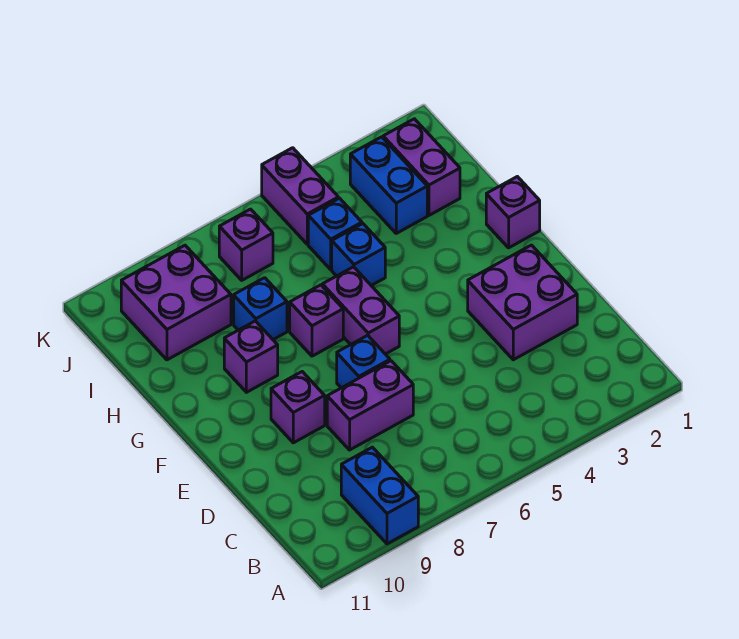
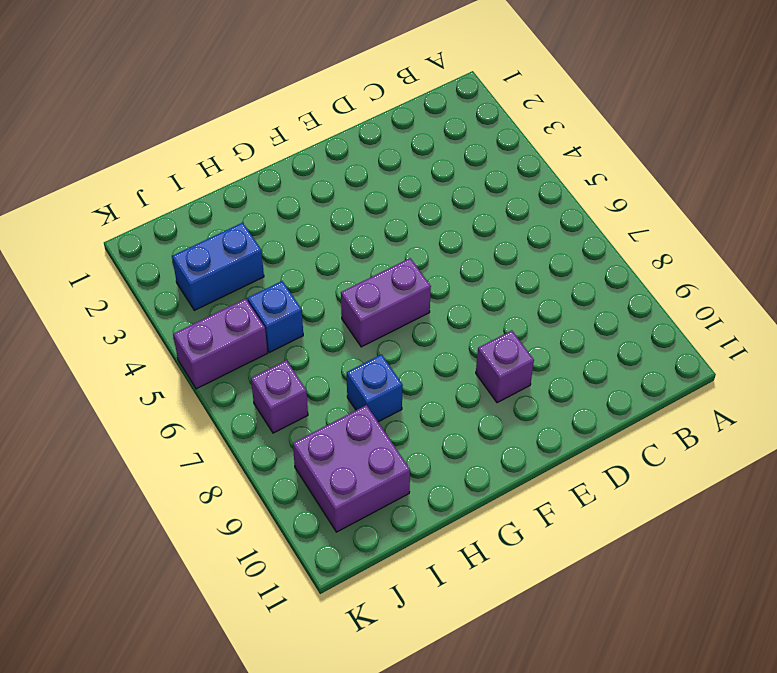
none -> blue 1x2 brick [341,447,418,544]
none -> purple 2x2 brick [468,245,577,360]
none -> purple 1x2 brick [327,361,413,450]

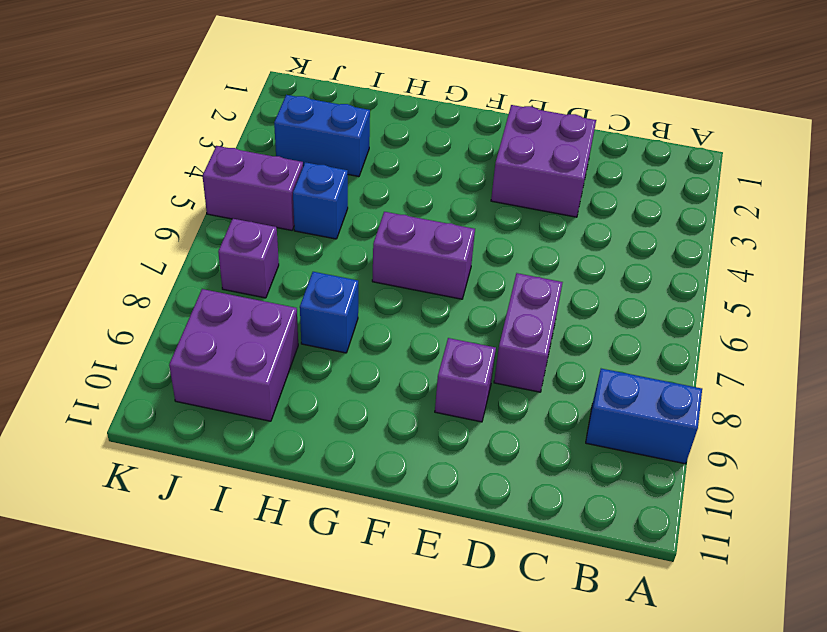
none -> blue 1x1 brick [337,335,390,388]
none -> purple 1x1 brick [486,177,540,248]
none -> purple 1x1 brick [290,285,343,356]

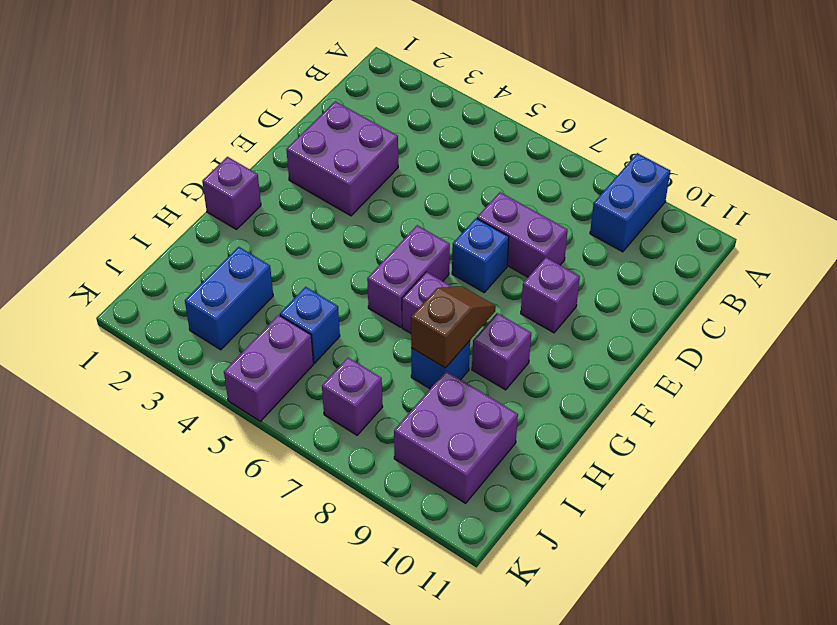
brown 1x2 slope [411,286,496,368] -> none
none -> blue 1x1 brick [332,224,385,285]
none -> purple 1x2 brick [383,119,460,215]

